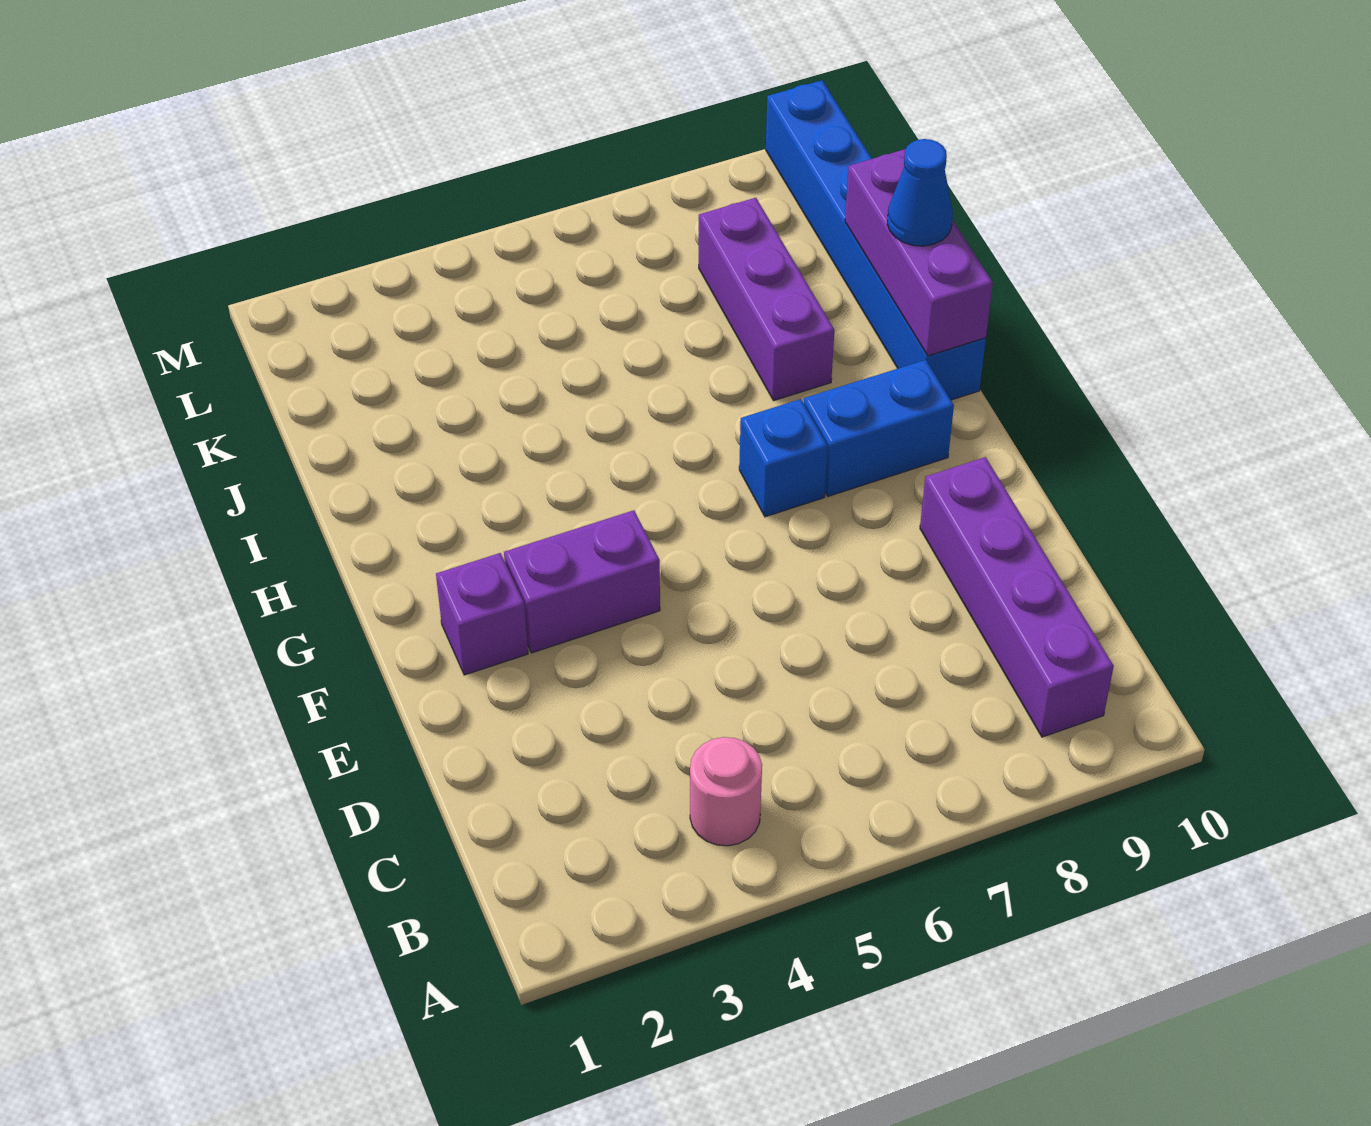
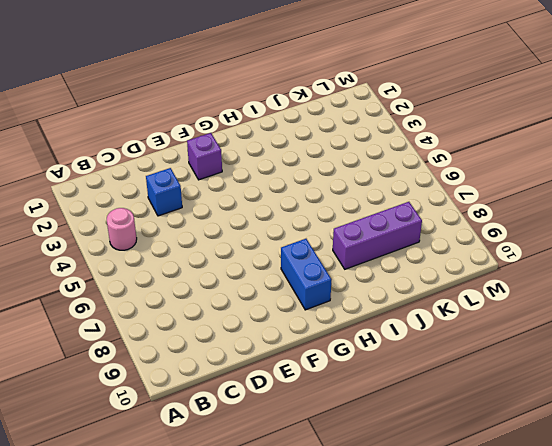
blue 1x1 brick [146,168,182,216] -> blue 1x1 brick moved to [739,399,828,517]
none -> purple 1x4 brick [920,457,1114,737]
none -> purple 1x2 brick [504,510,660,653]

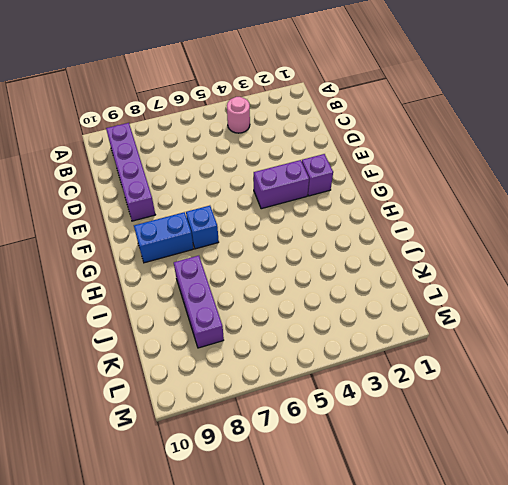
none -> blue 1x6 brick [766,80,986,400]
none -> purple 1x3 brick [845,149,993,356]

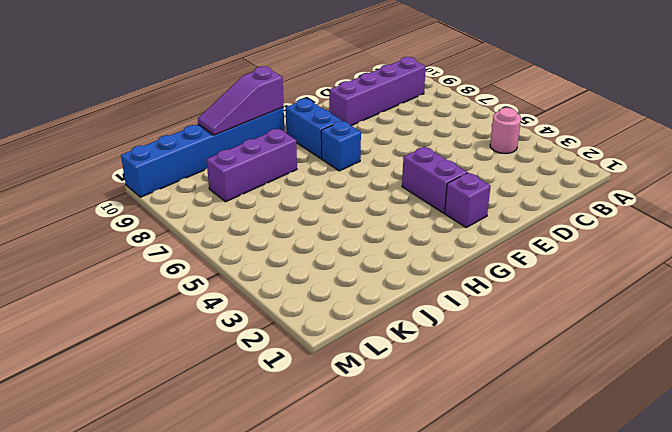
purple 1x3 slope [198,67,284,135] -> purple 1x3 brick [845,149,993,356]
none -> blue 1x1 cone [887,139,953,246]

